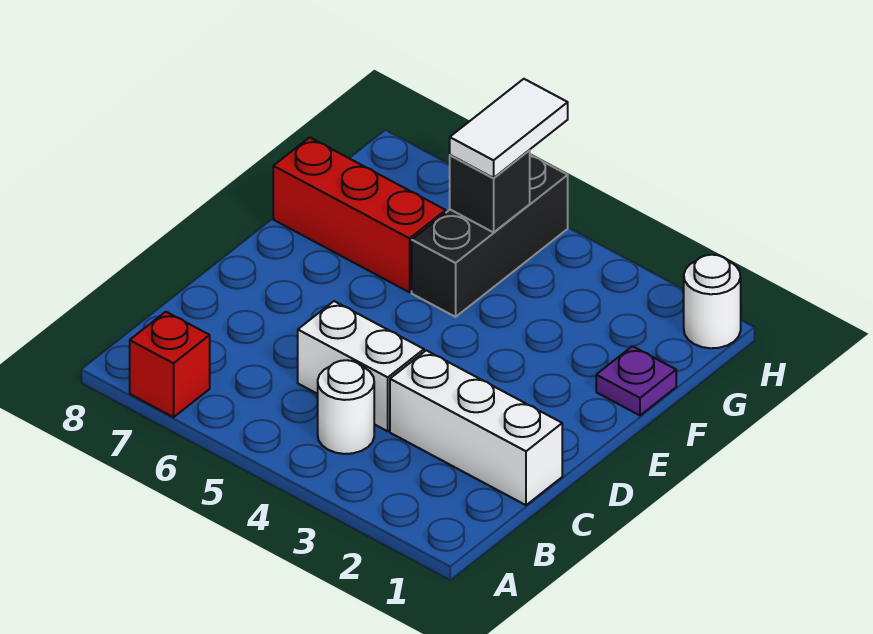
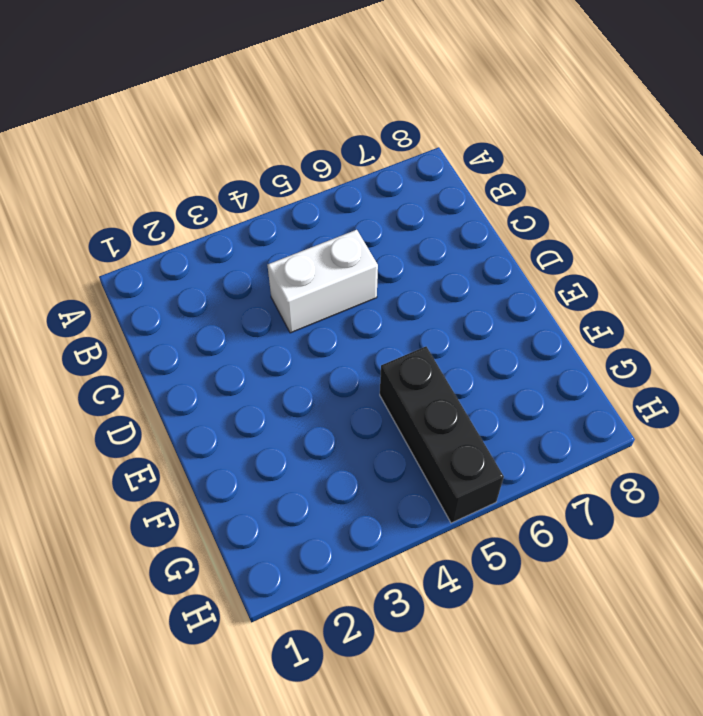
none -> red 1x1 brick [130,312,210,417]
none -> white 1x1 round brick [318,360,374,454]

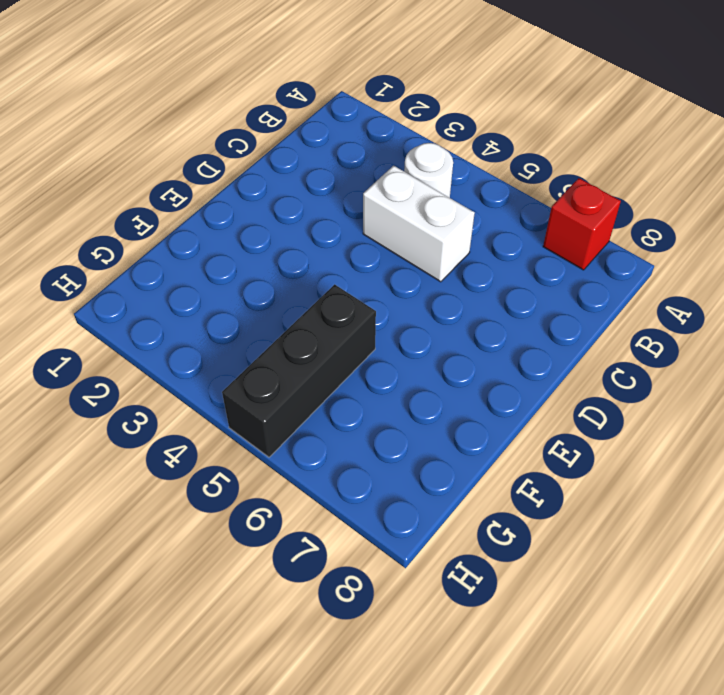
none -> white 1x3 brick [390,350,562,505]
none -> purple 1x1 plate [596,346,676,415]

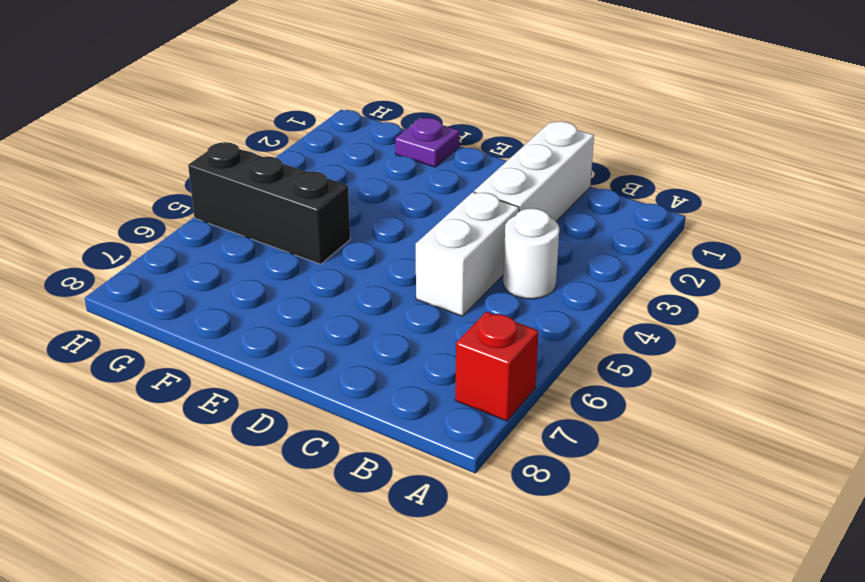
none -> red 1x3 brick [273,137,446,292]
none -> white 1x1 round brick [684,255,741,348]

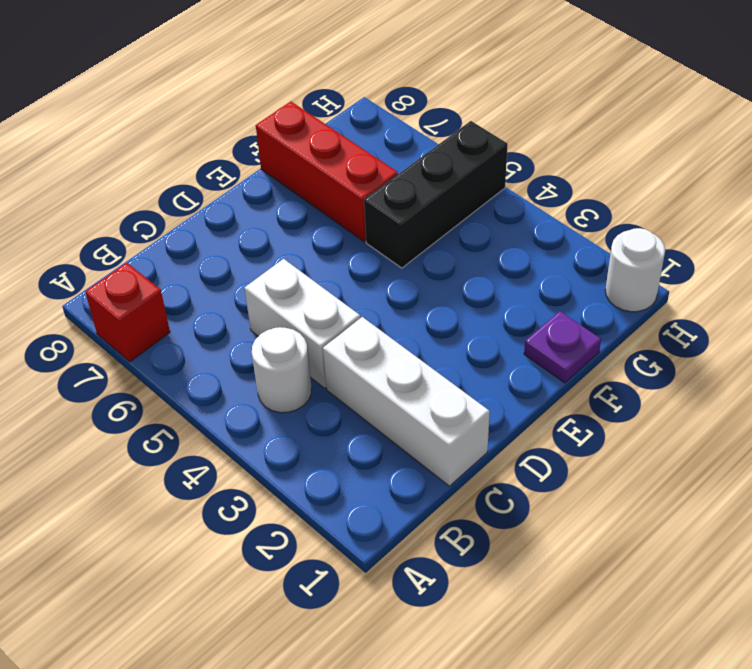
none -> black 1x1 brick [450,150,530,232]
none -> white 1x2 tile [450,79,568,178]

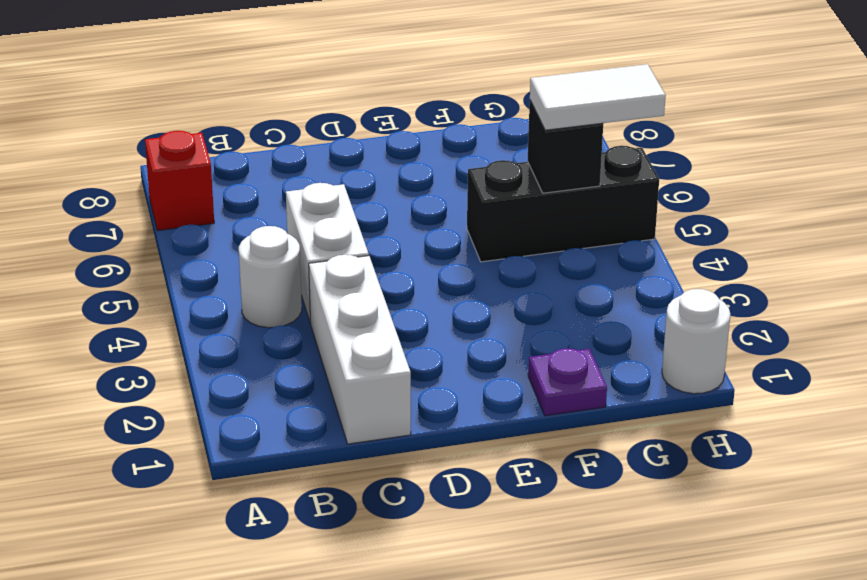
none -> red 1x3 brick [273,137,446,292]

